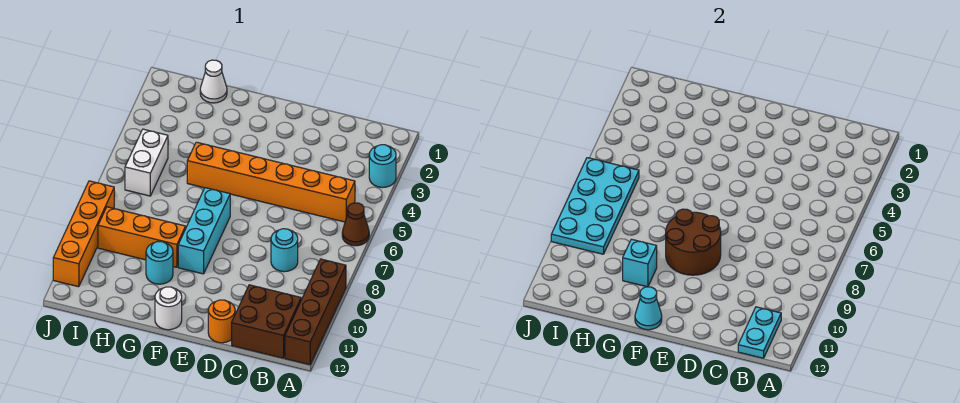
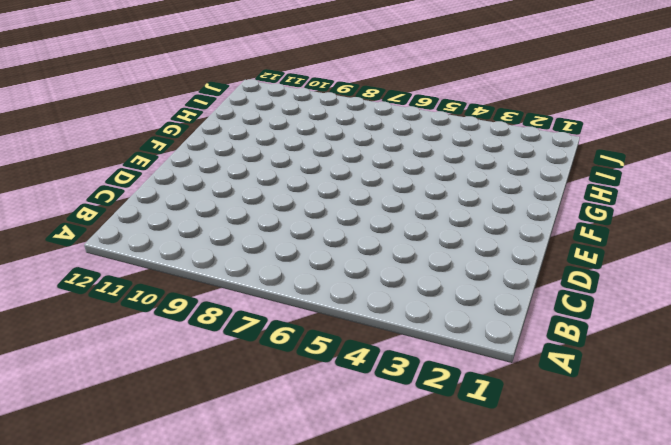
none -> cyan 1x1 round brick [369,145,396,188]
none -> brown 1x1 cone [342,203,369,246]
none -> brown 1x4 brick [285,259,346,365]

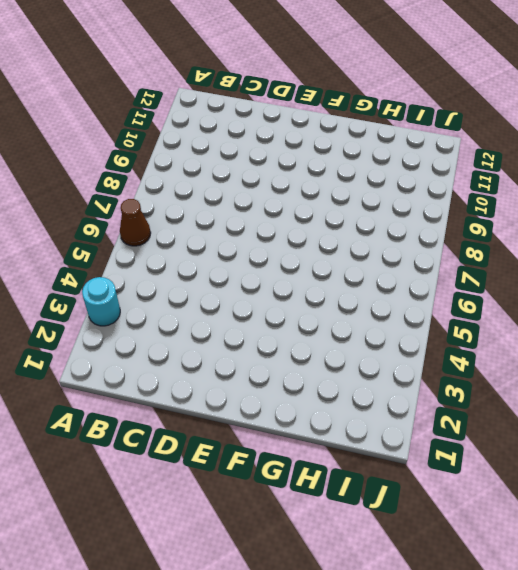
none -> brown 1x4 brick [285,259,346,365]
none -> orange 1x6 brick [187,142,355,222]
none -> brown 2x2 brick [232,285,301,358]

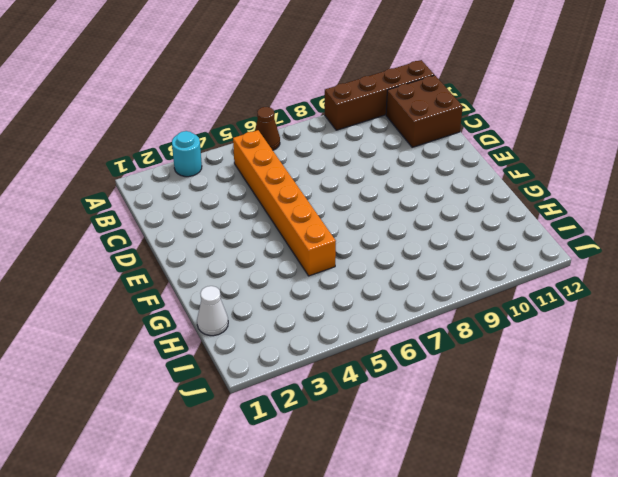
none -> cyan 1x1 round brick [271,229,298,272]
none -> orange 1x1 round brick [208,300,235,343]
none -> cyan 1x3 brick [178,188,230,274]

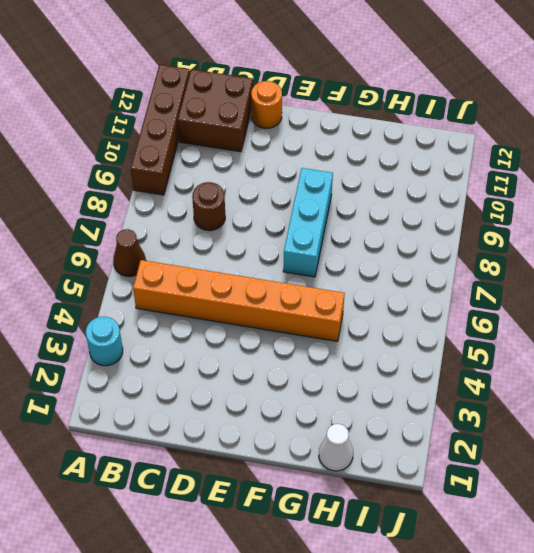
brown 1x1 round brick [192,182,225,231] -> cyan 1x1 round brick [271,229,298,272]
none -> white 1x1 round brick [155,287,182,330]
none -> orange 1x3 brick [98,207,186,267]
none -> cyan 1x1 round brick [146,242,173,284]

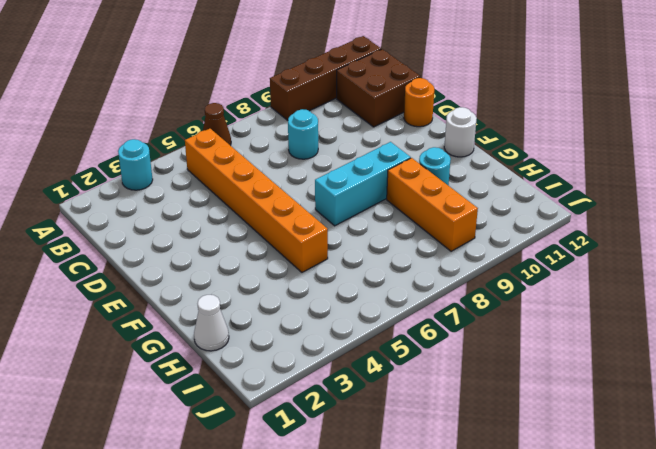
none -> white 1x2 brick [125,129,168,196]
none -> orange 1x4 brick [53,181,114,287]
none -> cyan 1x2 plate [738,307,781,358]

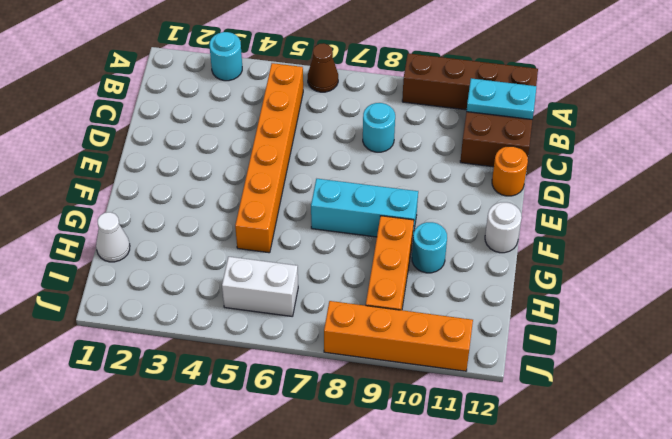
none -> brown 2x2 round brick [666,209,721,275]
none -> cyan 1x1 cone [635,287,662,330]
none -> cyan 1x1 brick [623,239,657,287]

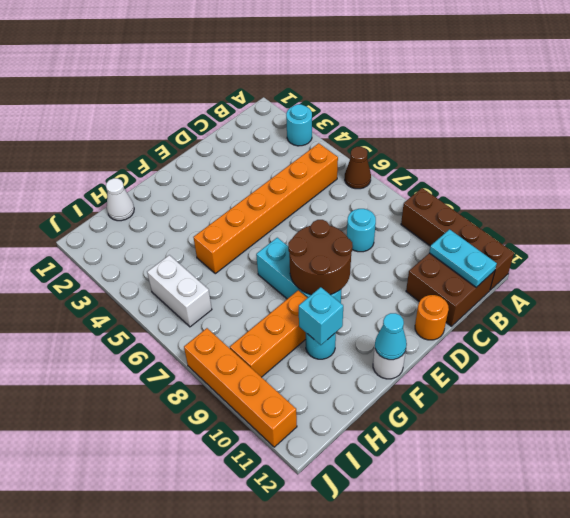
none -> cyan 2x4 plate [551,158,639,254]

